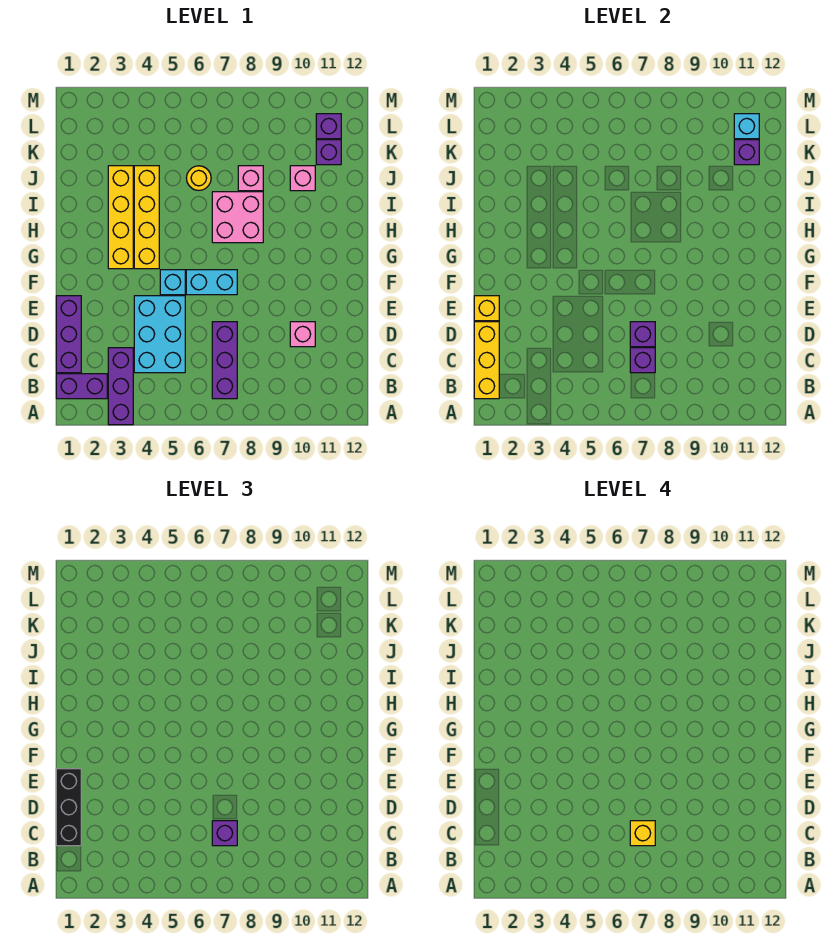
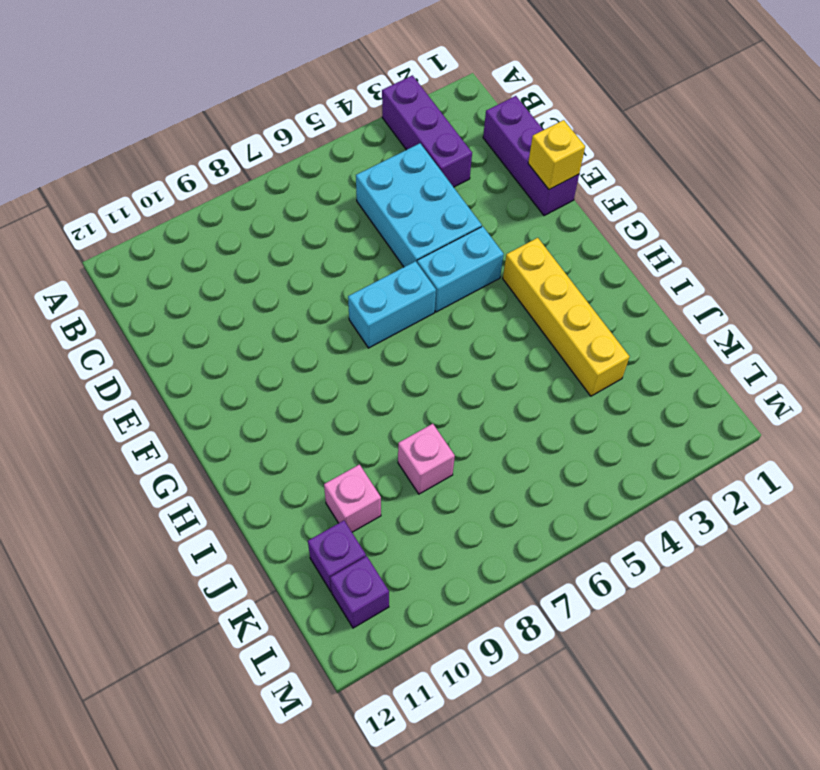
cyan 1x2 brick [417,226,504,312] -> cyan 1x1 brick [160,270,185,295]
none -> purple 1x2 brick [56,374,107,399]
none -> purple 1x3 brick [212,322,237,399]
none -> pink 1x1 brick [290,322,315,347]

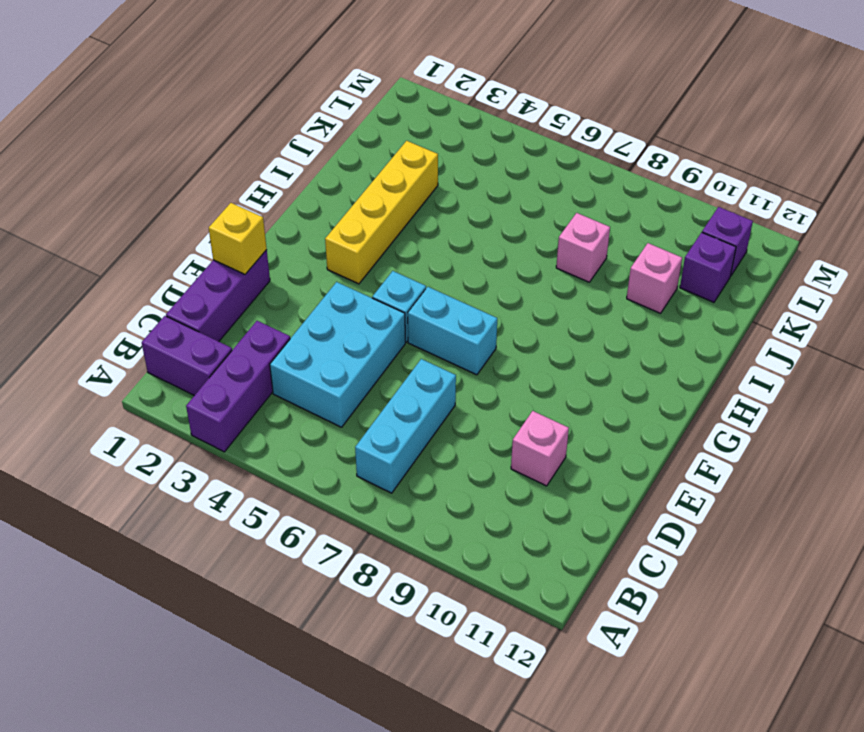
cyan 1x3 brick [355,359,456,493] -> purple 1x3 brick [212,322,237,399]
none -> yellow 1x4 brick [134,166,159,269]
none -> pink 2x2 brick [212,192,263,243]
none -> yellow 1x1 round brick [187,166,211,190]

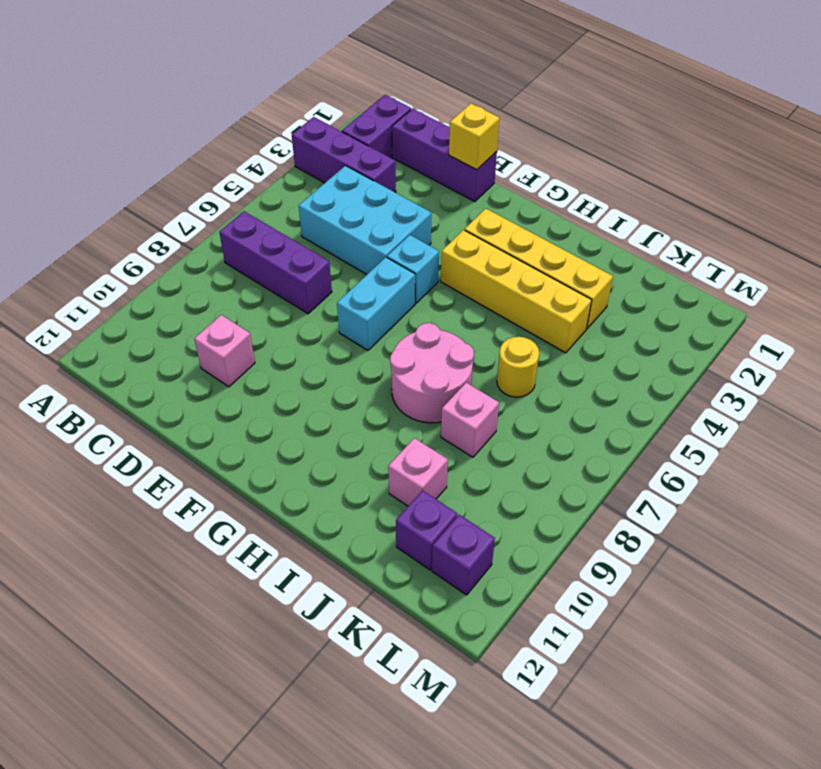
pink 2x2 round brick [390,323,474,423] -> pink 2x2 brick [212,192,263,243]
none -> yellow 1x3 brick [474,322,499,399]
none -> purple 1x1 brick [630,348,655,373]
none -> purple 1x1 brick [630,322,655,347]

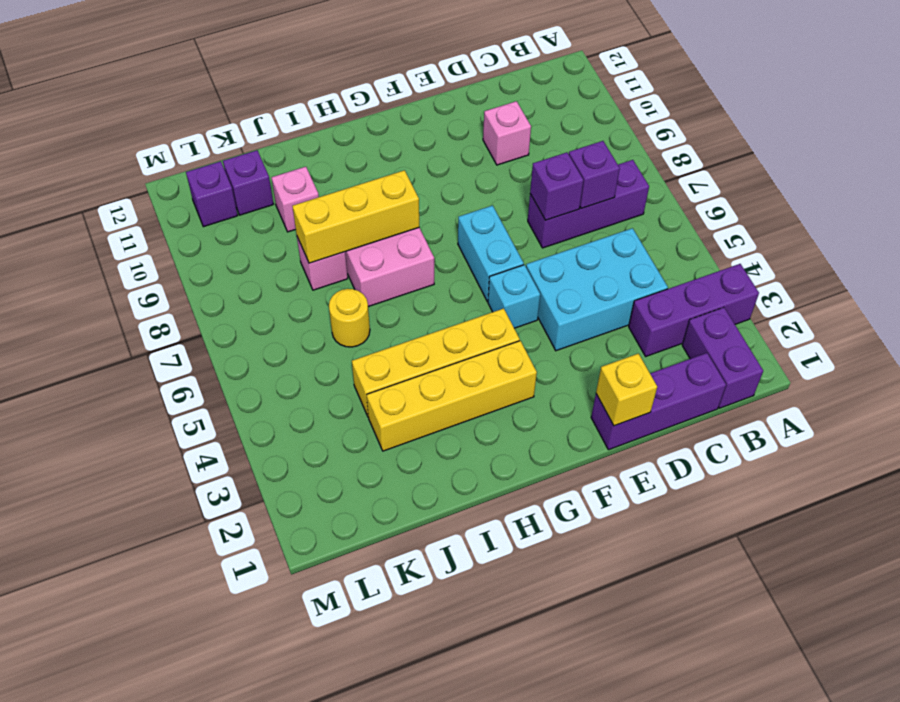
yellow 1x3 brick [292,170,419,263] -> yellow 1x3 brick moved to [474,322,499,399]
none -> purple 1x1 brick [734,140,759,165]
none -> cyan 1x1 brick [734,114,759,139]
none -> black 1x3 brick [56,769,81,846]

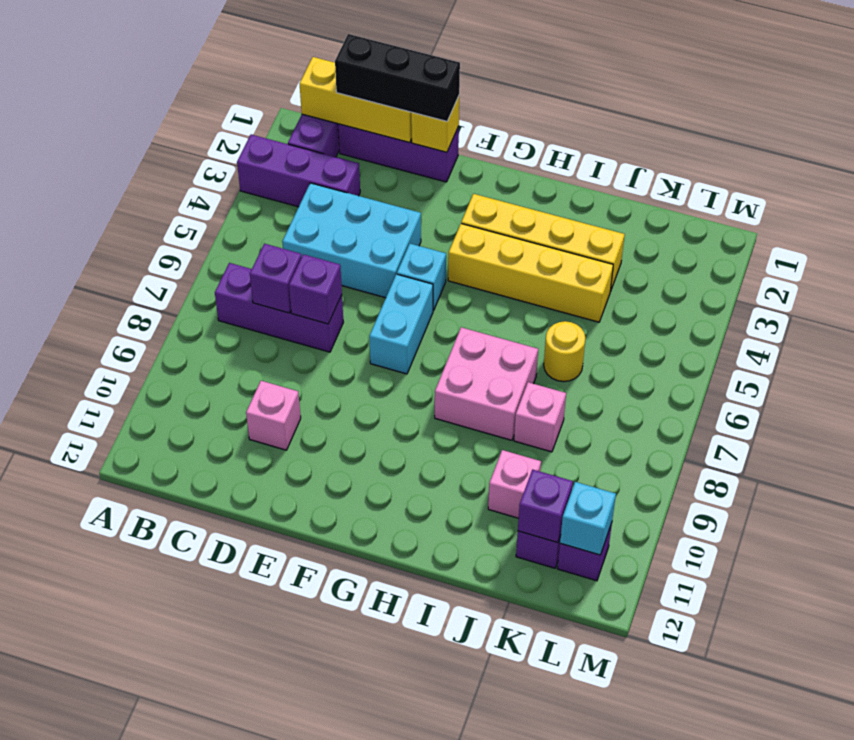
none -> purple 1x1 brick [212,821,237,846]
none -> yellow 1x1 brick [630,821,655,846]

